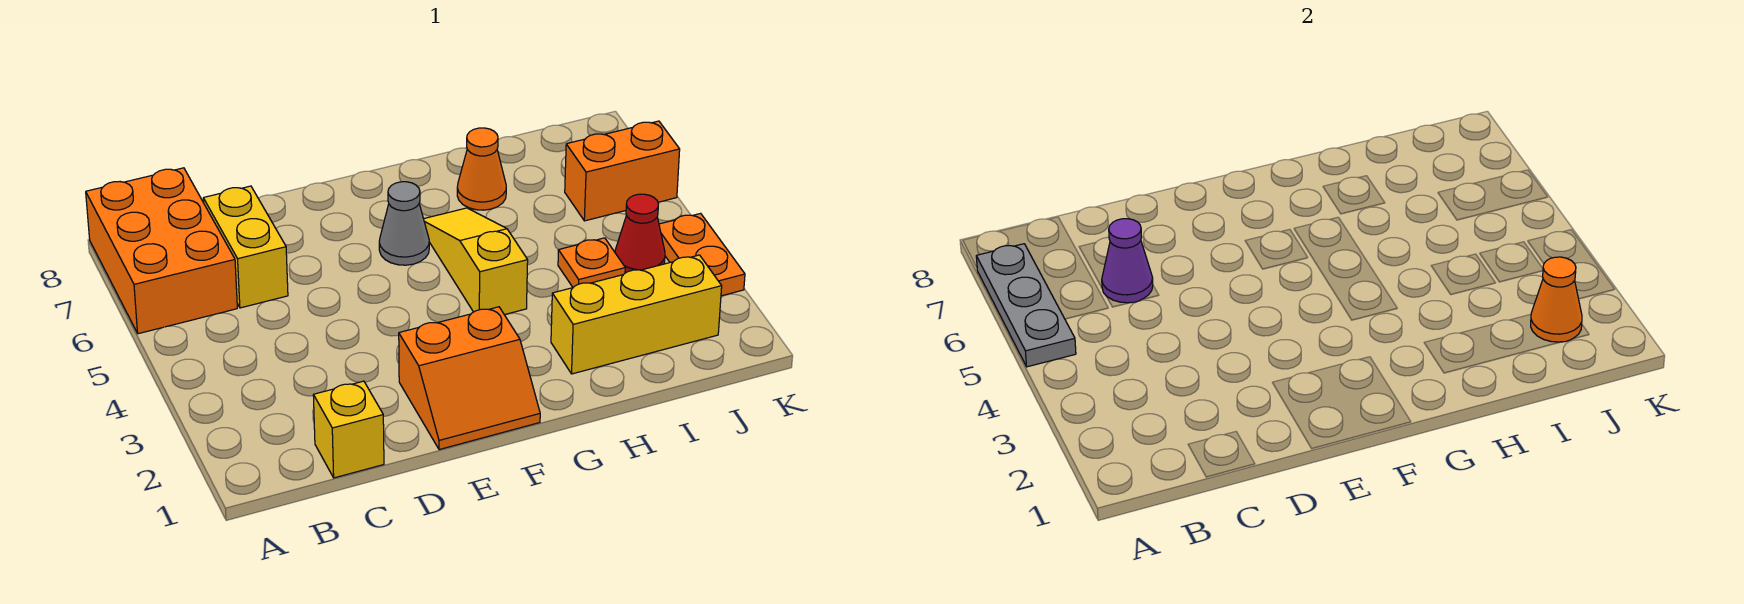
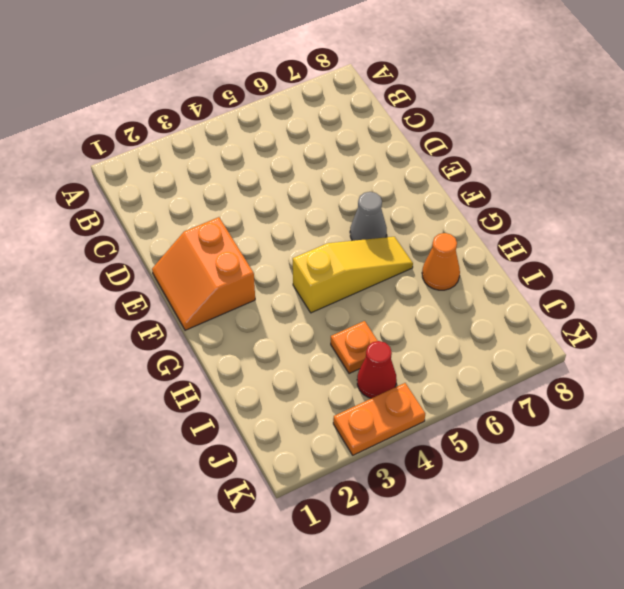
none -> orange 2x3 brick [86,168,237,334]
none -> yellow 1x1 brick [313,381,384,478]
none -> yellow 1x2 brick [203,186,288,308]

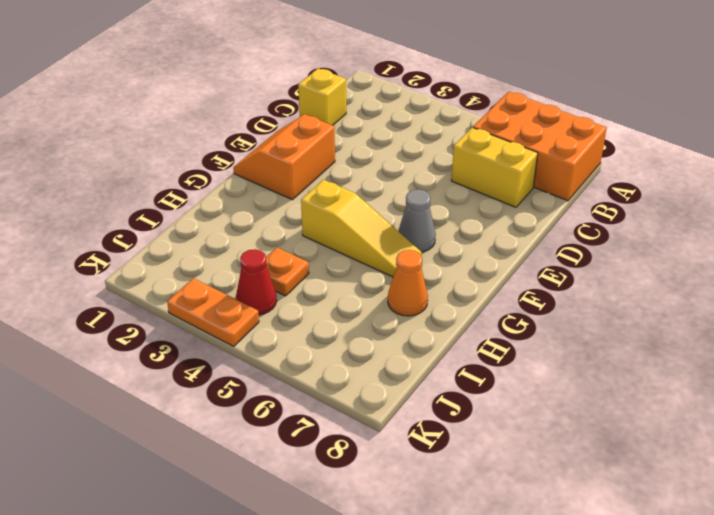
none -> yellow 1x3 brick [551,255,722,374]
none -> orange 1x2 brick [565,121,680,221]
none -> grey 1x3 plate [976,244,1076,367]

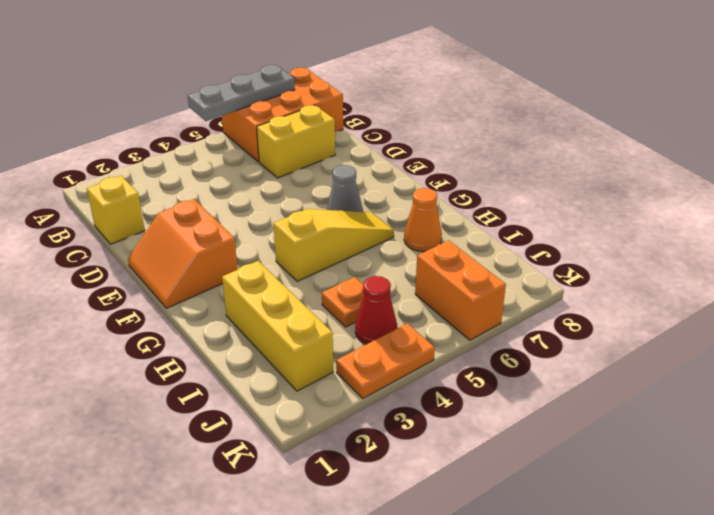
none -> purple 1x1 cone [1102,219,1153,303]
none -> orange 1x1 cone [1531,257,1582,342]

